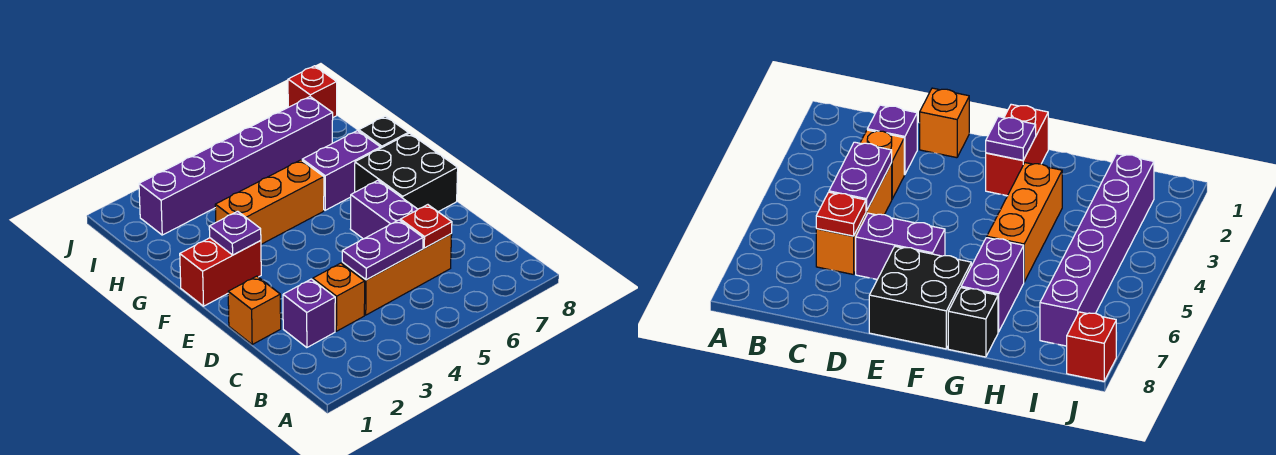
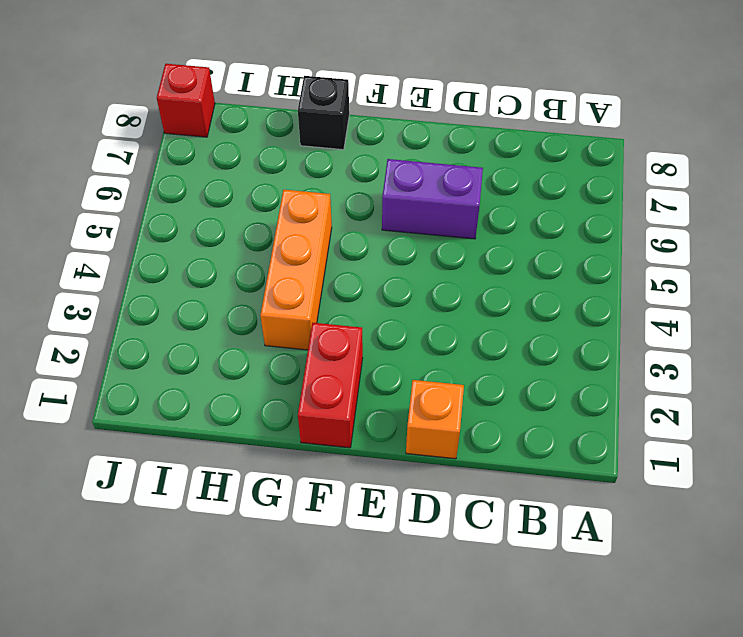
none -> purple 1x1 brick [283,279,335,348]
none -> orange 1x1 brick [313,263,365,331]
none -> orange 1x3 brick [342,234,452,315]

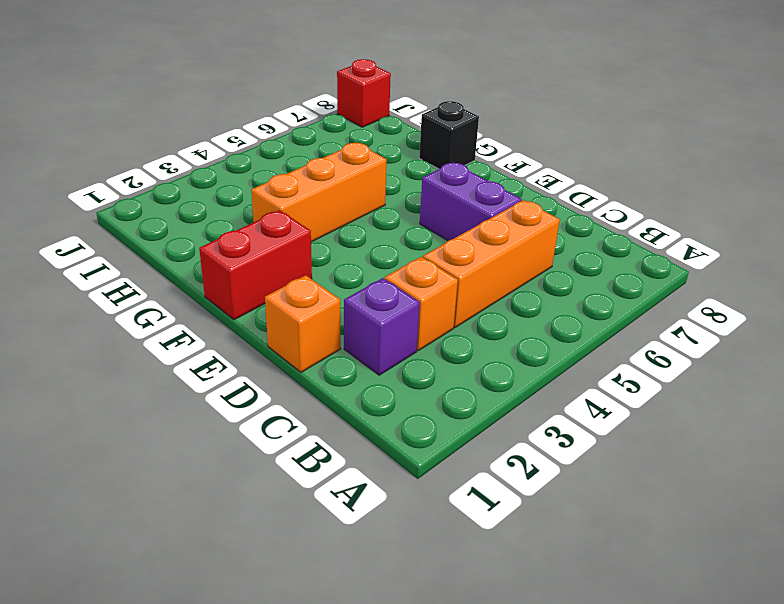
none -> black 2x2 brick [355,133,458,212]
none -> purple 1x2 brick [302,131,381,210]
none -> purple 1x6 brick [139,97,333,235]

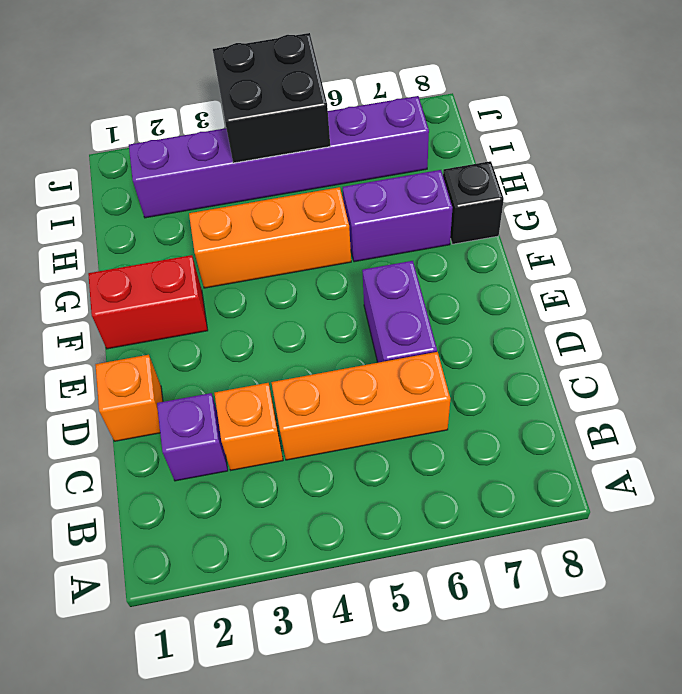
black 2x2 brick [213,33,330,163] -> black 2x2 brick moved to [355,133,458,212]
none -> red 1x1 brick [288,66,337,117]
none -> purple 1x2 plate [342,220,423,280]
none -> red 1x1 plate [400,205,452,248]

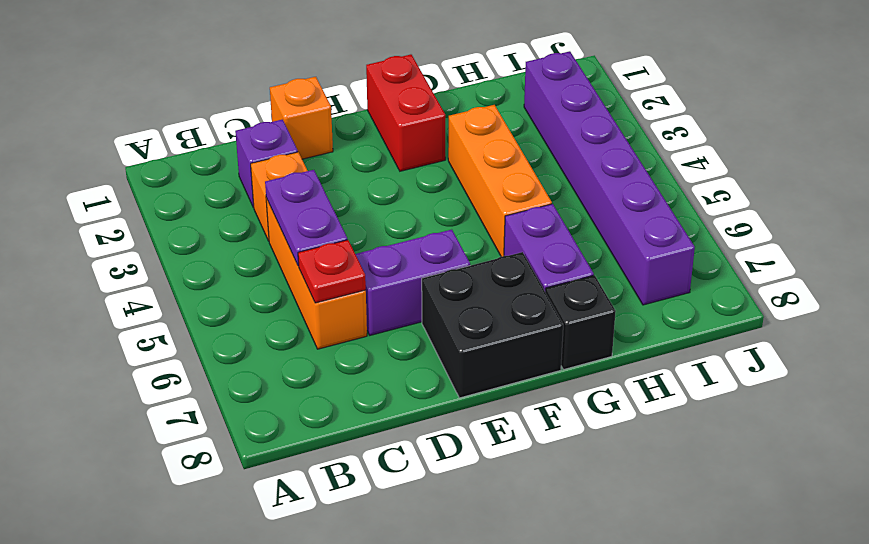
none -> red 1x1 brick [288,66,337,117]
none -> purple 1x1 plate [209,211,261,255]

